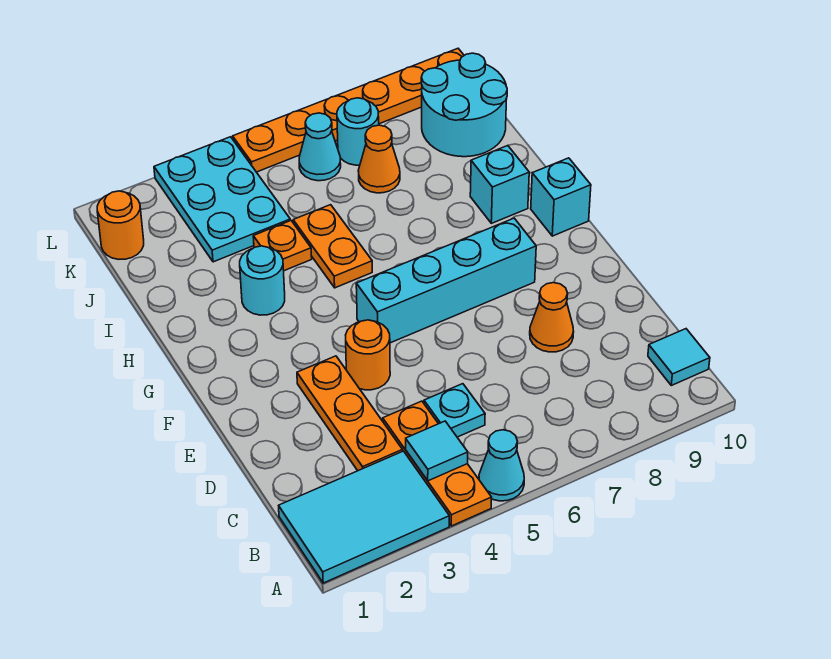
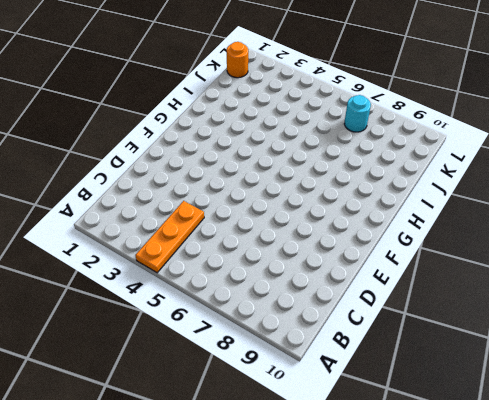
none -> cyan 2x3 tile [279,451,449,583]
none -> cyan 1x1 cone [479,430,524,501]
none -> cyan 1x1 tile [648,329,710,385]

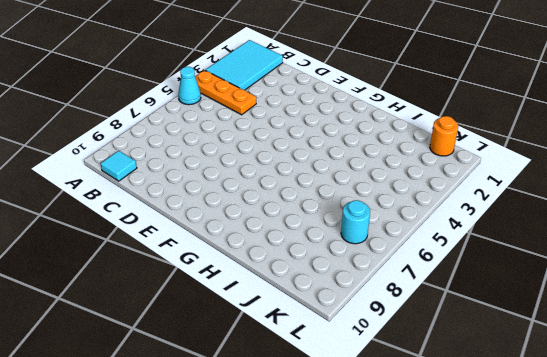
none -> orange 1x3 plate [297,356,403,471]
none -> cyan 1x1 plate [424,384,485,437]
none -> orange 1x1 cone [530,283,574,352]

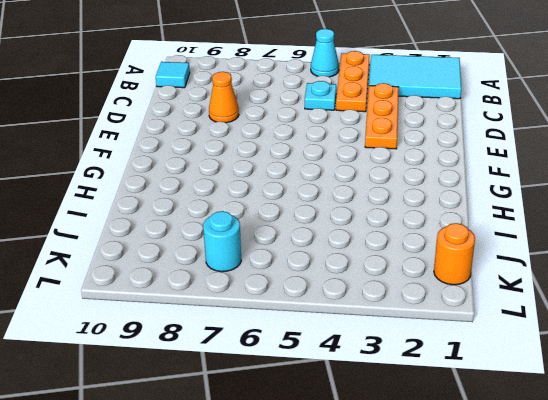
none -> orange 1x1 round brick [346,320,390,390]
none -> cyan 1x4 brick [356,218,536,343]
none -> cyan 1x1 brick [531,158,591,236]

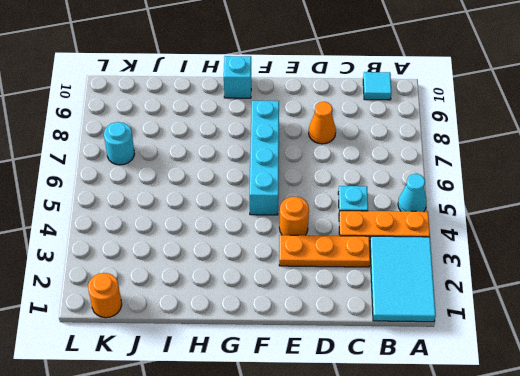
none -> cyan 1x1 round brick [240,246,285,315]
none -> orange 1x2 plate [293,205,372,288]
none -> cyan 1x1 brick [470,146,529,223]

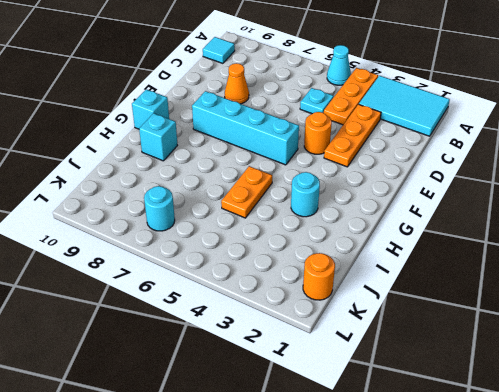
none -> orange 1x1 plate [253,221,312,271]
none -> cyan 2x3 plate [154,137,290,262]
none -> orange 1x1 cone [358,125,400,193]

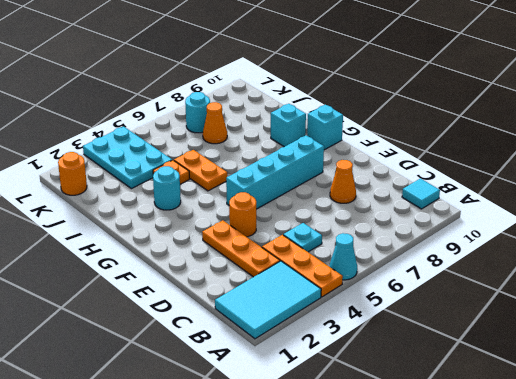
none -> cyan 2x2 round brick [421,53,507,157]
none -> cyan 1x1 cone [299,113,341,181]
none -> orange 1x6 plate [233,49,464,172]

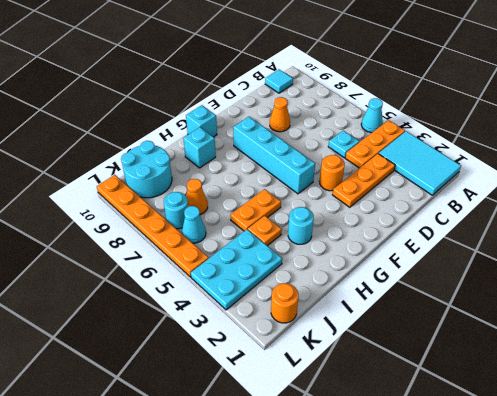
none -> cyan 1x1 tile [406,421,468,481]

